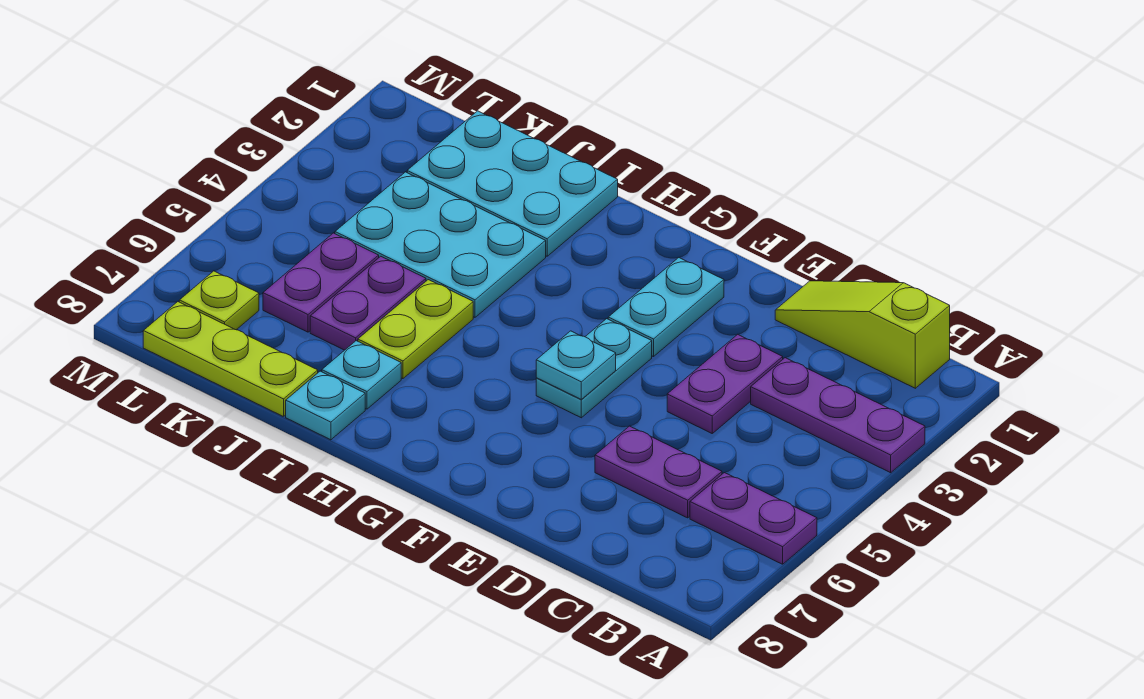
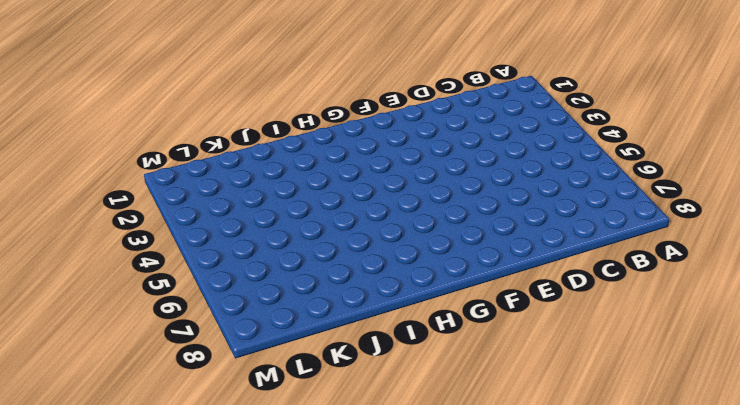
none -> purple 1x3 plate [751,358,925,473]
none -> purple 1x2 plate [690,473,817,564]
none -> lime 1x3 slope [775,281,950,388]

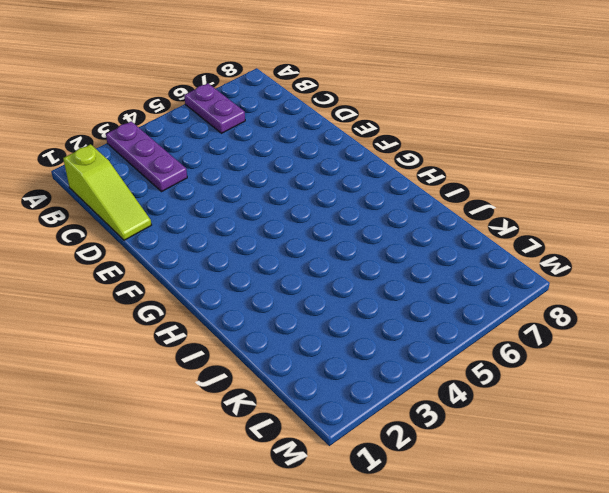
none -> purple 1x2 plate [595,426,722,518]
none -> purple 1x2 plate [667,334,783,433]
none -> cyan 1x2 plate [608,258,724,357]

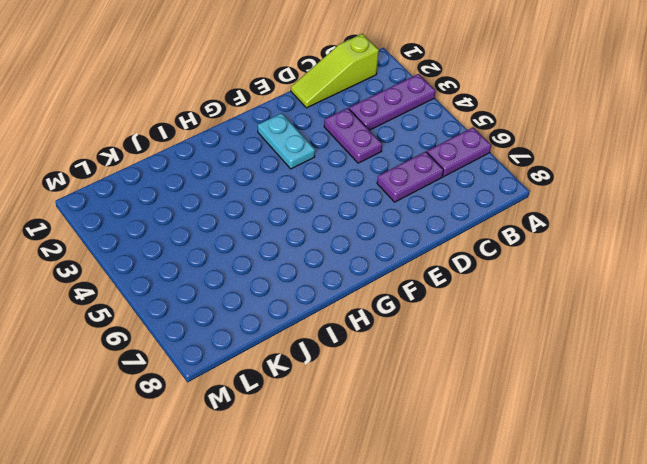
none -> cyan 1x2 plate [536,319,652,418]
none -> cyan 2x3 plate [407,111,618,256]
none -> cyan 2x3 plate [335,172,546,317]

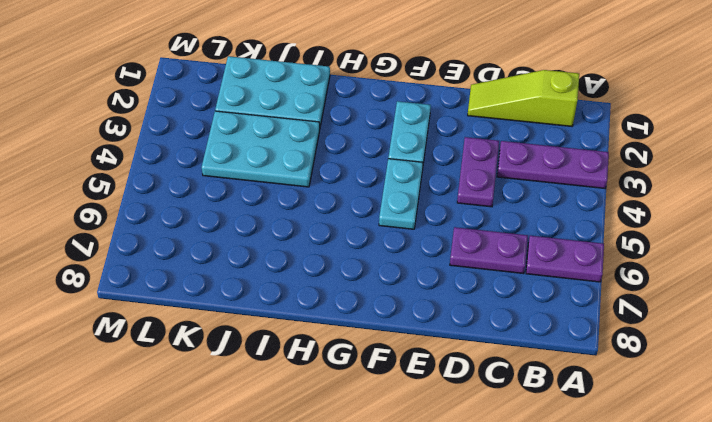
none -> lime 1x2 plate [358,280,473,379]
none -> cyan 1x1 plate [322,341,401,409]
none -> cyan 1x1 plate [286,371,365,440]

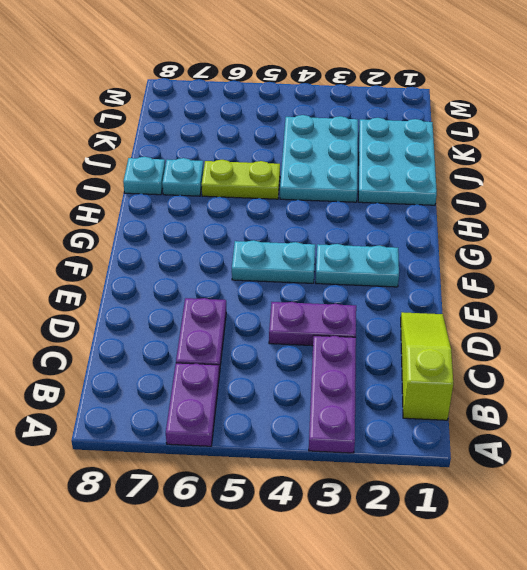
none -> purple 1x2 plate [310,256,426,350]
none -> lime 1x3 plate [143,302,318,417]
none -> purple 1x2 plate [263,233,379,332]

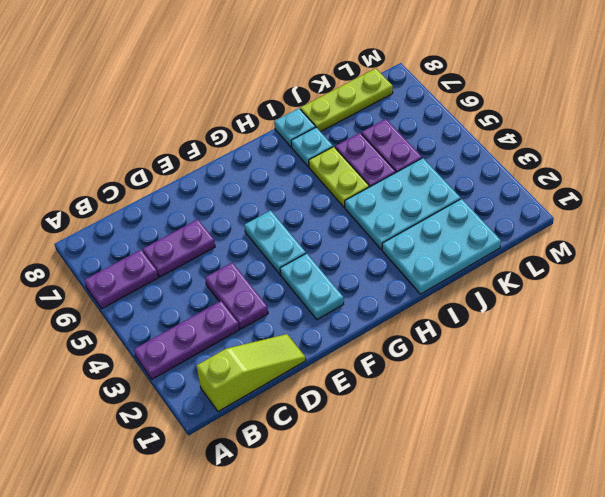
none -> lime 1x1 plate [179,271,259,330]
none -> cyan 1x1 plate [536,331,616,399]

